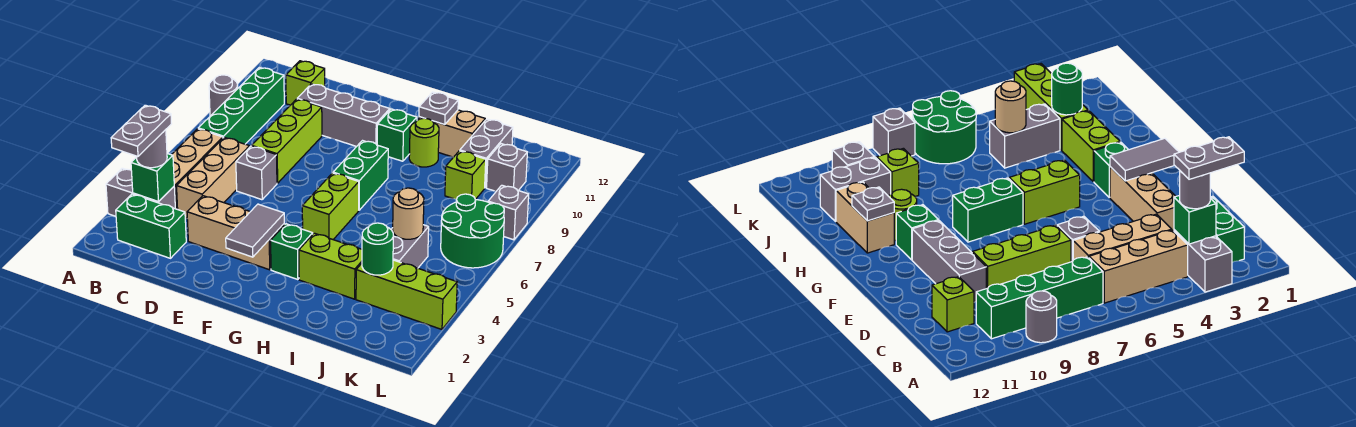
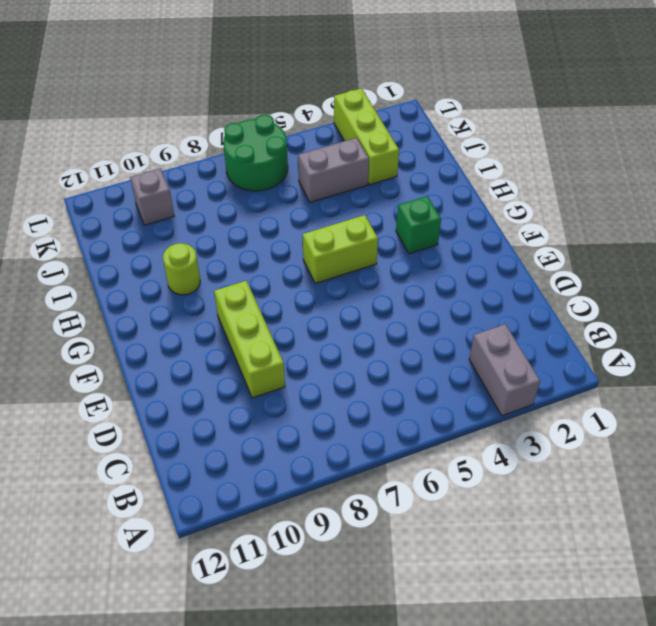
lime 1x3 brick [214,281,285,398] -> lime 1x3 brick turned to [252,99,322,183]
none -> grey 1x1 round brick [209,75,238,116]
none -> green 1x2 brick [116,194,186,258]
none -> tan 1x3 brick [172,129,223,209]
none -> green 1x4 brick [198,67,284,144]

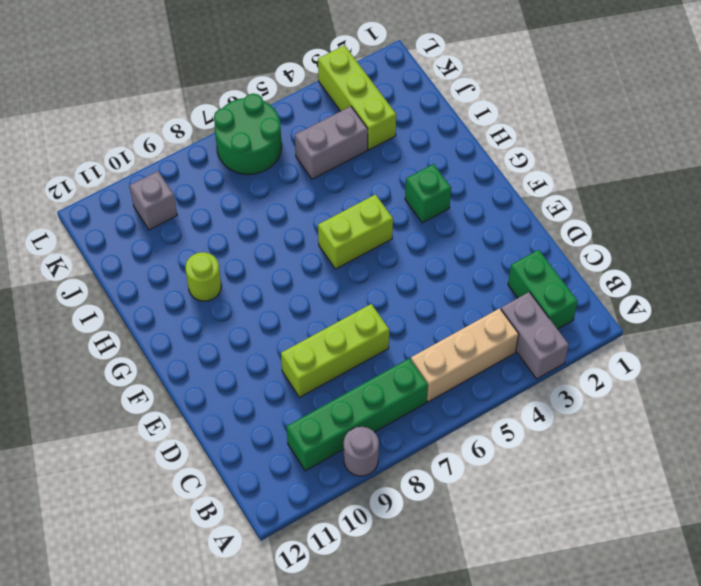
none -> tan 1x3 brick [177,138,250,218]
none -> lime 1x1 brick [286,61,325,105]
none -> tan 1x3 brick [187,196,284,270]
none -> grey 1x1 brick [236,146,277,200]

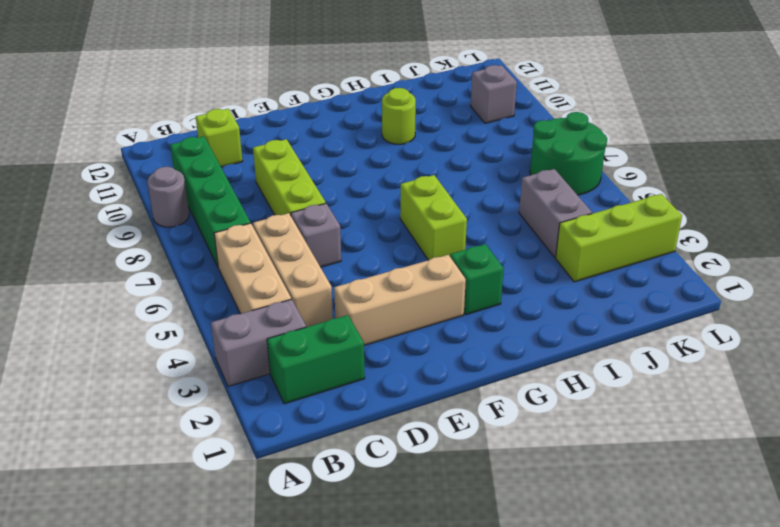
none -> grey 1x3 brick [297,84,390,146]
none -> green 1x2 brick [333,141,388,210]
none -> green 1x1 brick [377,109,417,161]
none -> lime 1x2 brick [299,233,362,299]

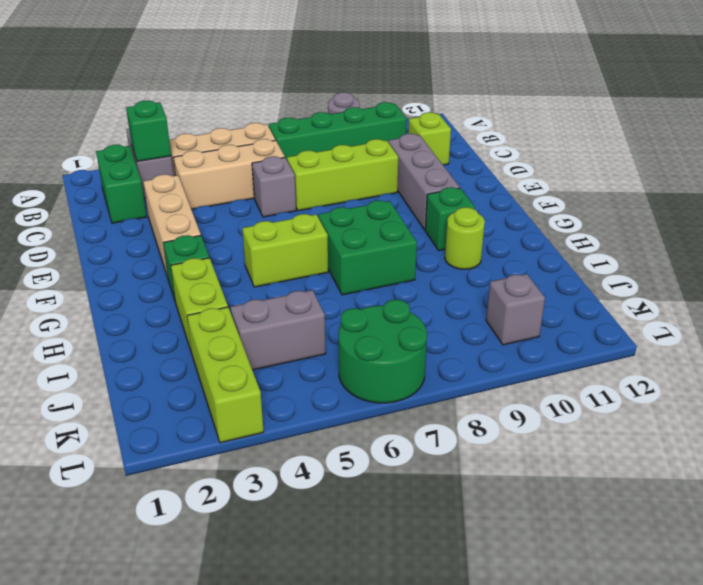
green 2x2 brick [318,200,417,295] -> green 1x2 brick [333,141,388,210]
none -> tan 1x2 brick [419,110,485,157]
none -> lime 1x1 brick [445,151,486,200]
none -> grey 1x2 brick [460,119,513,188]
none -> grey 1x1 brick [488,185,529,240]

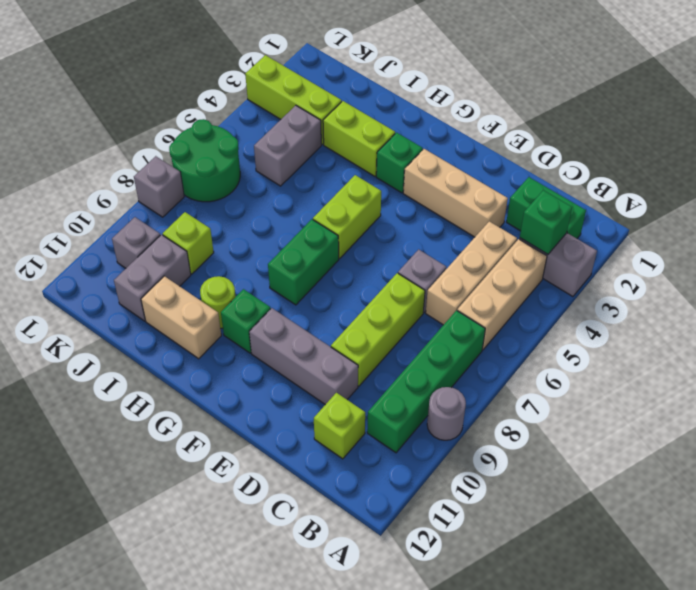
none -> grey 1x2 tile [226,204,284,257]
none -> grey 1x1 plate [419,92,458,125]
none -> green 1x1 round brick [362,223,393,275]
none -> tan 1x1 round brick [393,188,424,239]

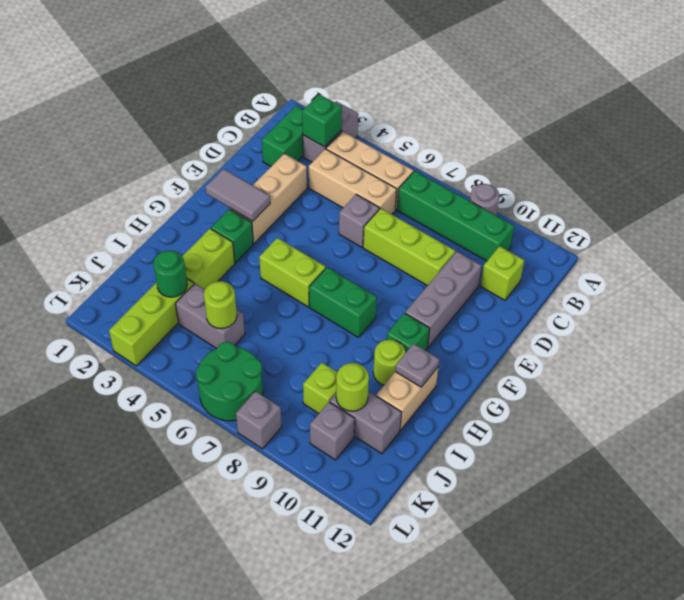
lime 1x1 round brick [204,281,237,329] -> tan 1x1 round brick [393,188,424,239]
lime 1x1 round brick [336,363,369,411] -> none
none -> grey 1x1 round brick [137,130,167,168]
none -> grey 1x2 plate [111,105,172,156]

